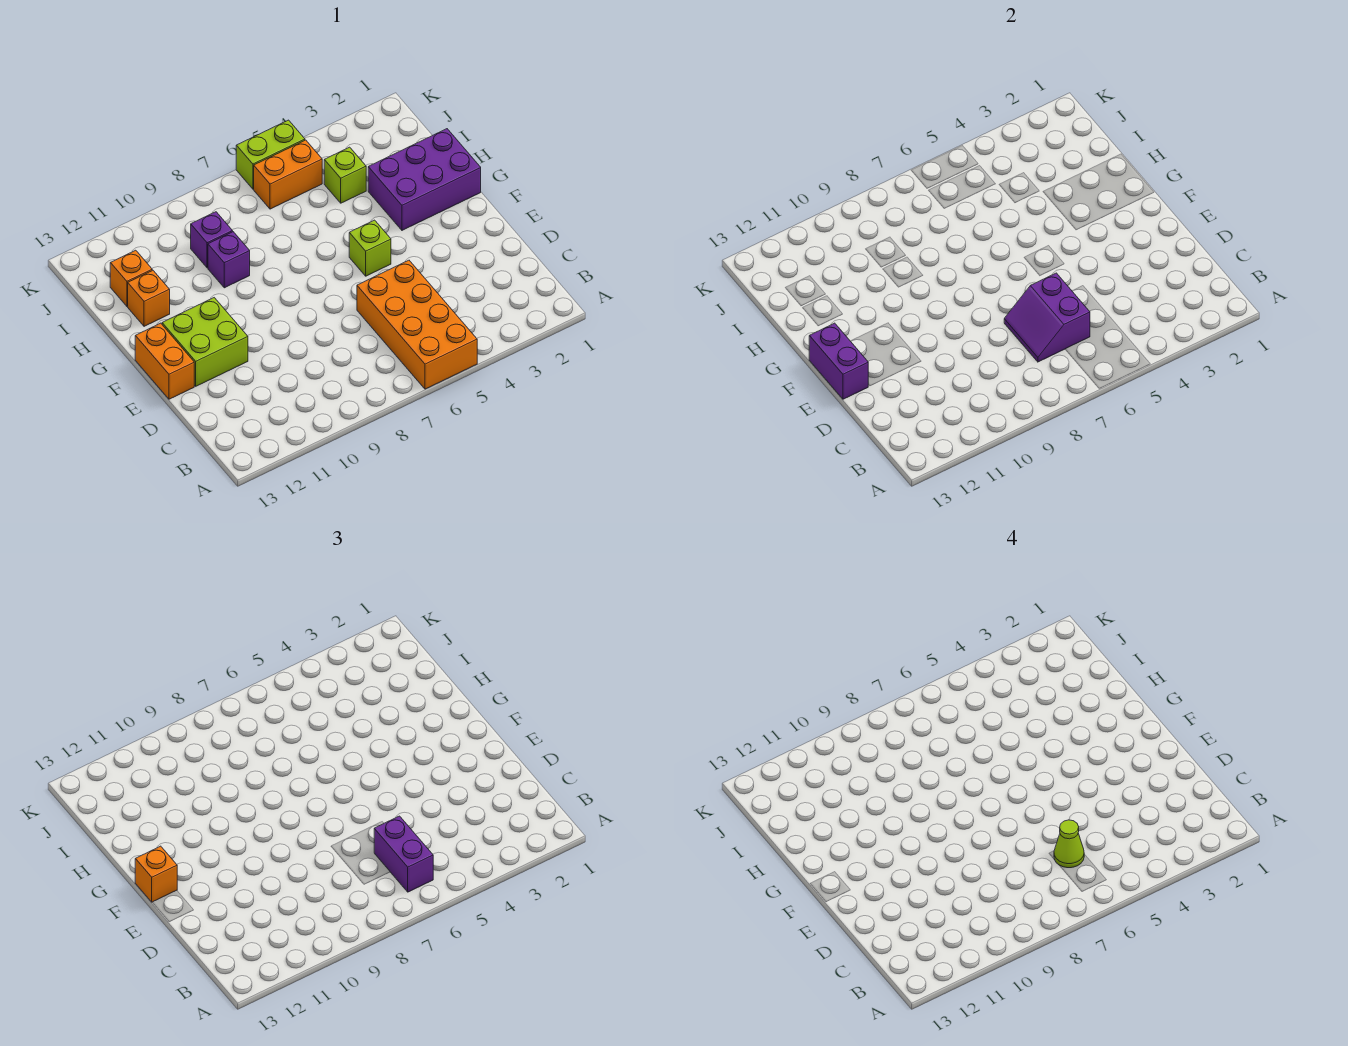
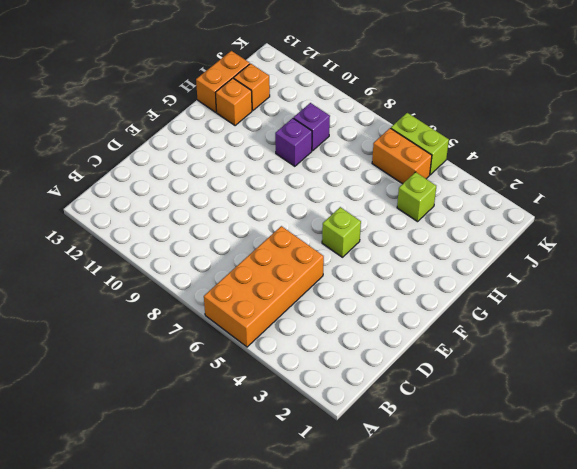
orange 1x2 brick [196,51,250,112] -> orange 1x2 brick moved to [135,323,194,399]
none -> lime 2x2 brick [162,298,248,386]
none -> purple 2x3 brick [368,129,481,230]
none -> purple 2x2 slope [1004,273,1090,362]

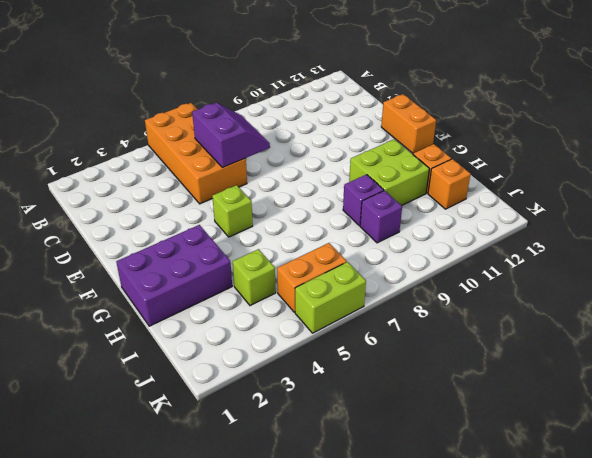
lime 2x2 brick [349,139,429,206] -> lime 2x2 brick moved to [162,298,248,386]
none -> purple 1x2 brick [809,323,868,399]
none -> purple 1x2 brick [374,816,433,892]
none -> orange 1x1 brick [135,846,177,902]

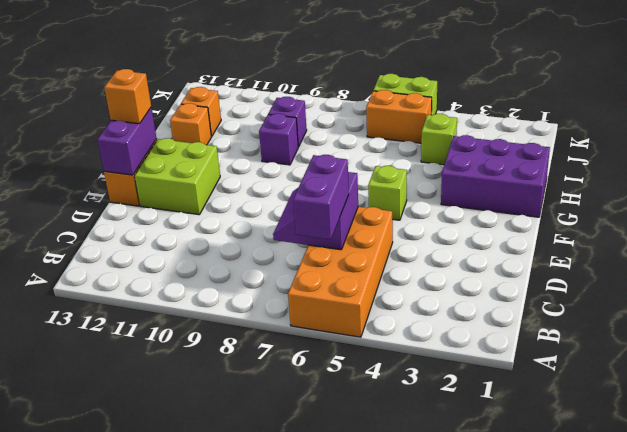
none -> lime 1x1 cone [1054,820,1084,868]

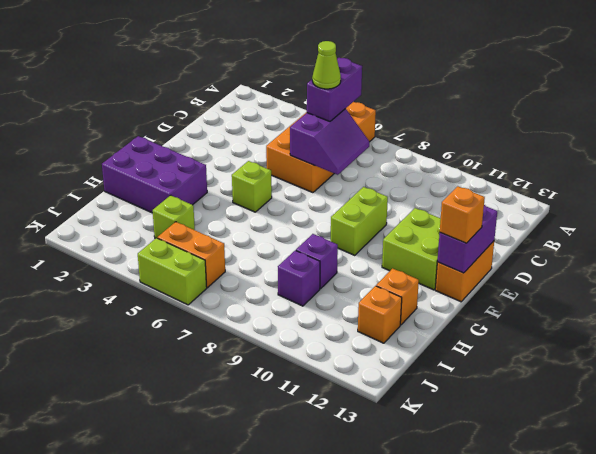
lime 1x2 brick [331,187,388,255] -> none

